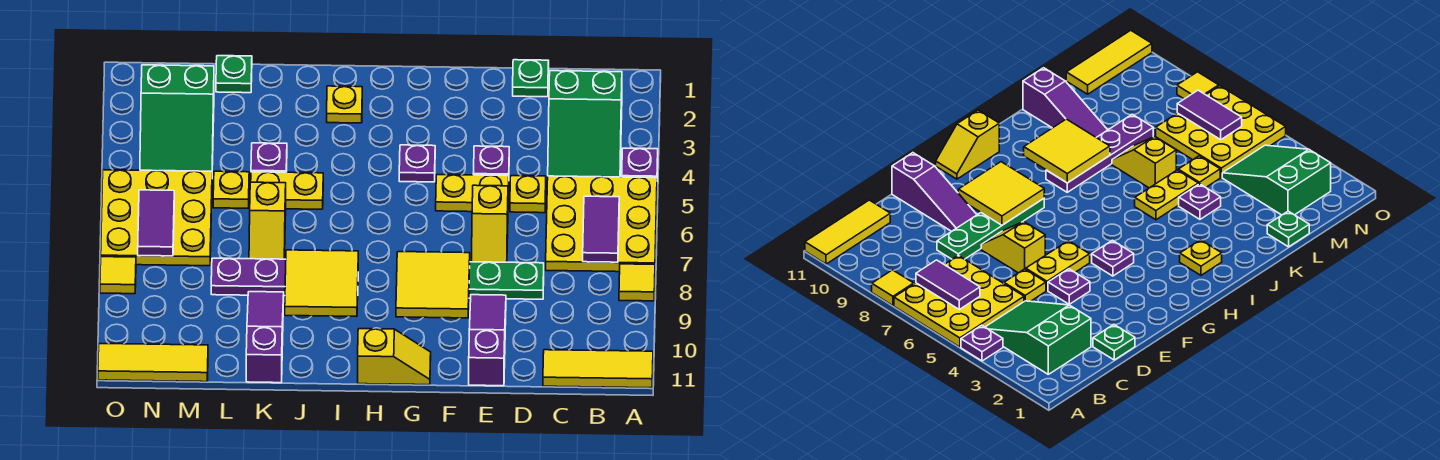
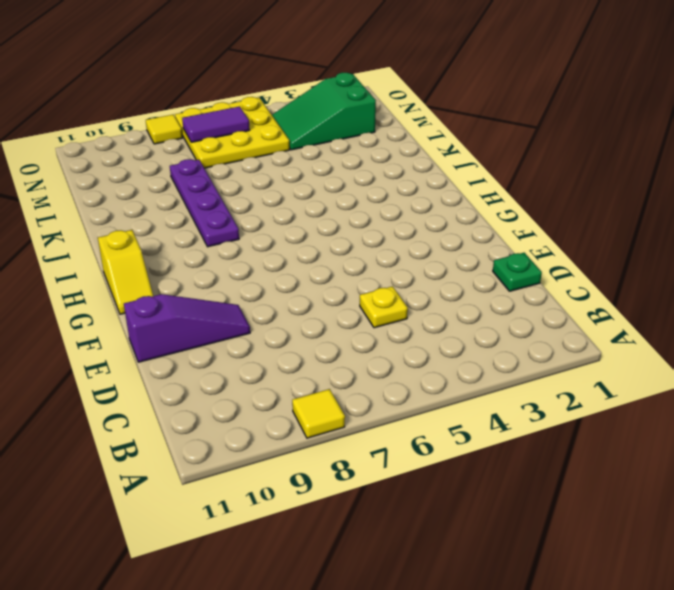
none -> purple 1x1 plate [622,148,658,178]
none -> yellow 3x3 plate [546,176,657,272]
none -> yellow 1x3 tile [543,350,653,388]
none -> green 2x3 slope [548,71,622,177]

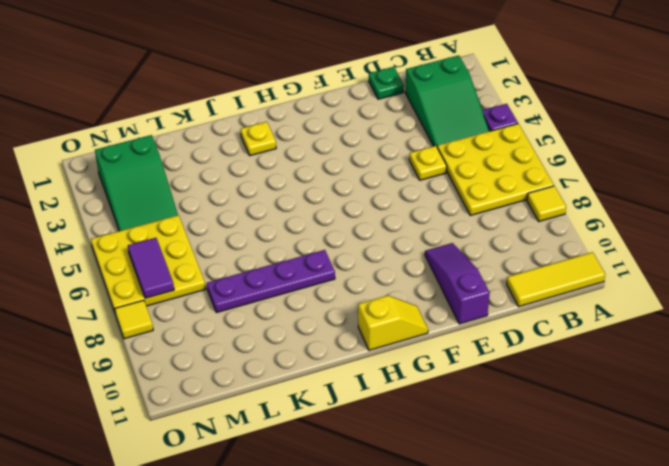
none -> green 1x4 plate [469,262,544,299]
none -> purple 1x1 plate [473,146,509,176]
none -> yellow 1x2 plate [436,175,509,212]
none -> yellow 1x2 slope [472,185,508,262]

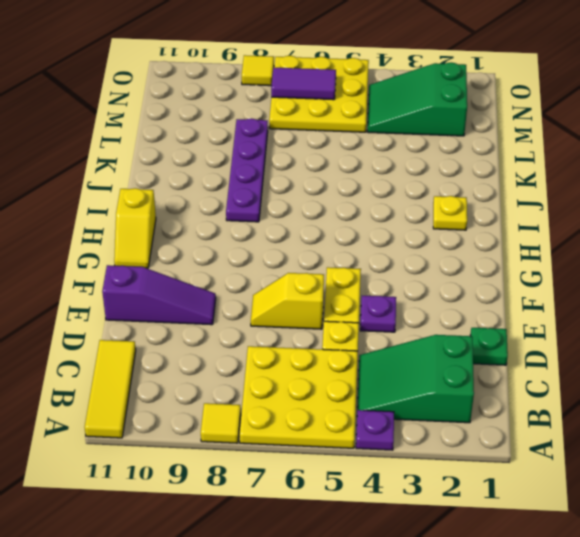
none -> green 1x4 plate [469,262,544,299]
none -> purple 1x1 plate [399,145,435,182]
none -> yellow 1x2 plate [251,172,323,209]
none -> purple 1x1 plate [251,143,287,172]

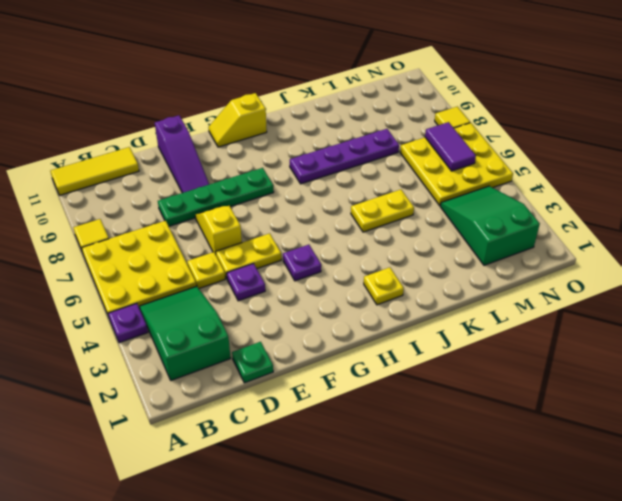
none -> purple 1x1 plate [251,143,287,172]
none -> yellow 1x2 slope [249,182,286,259]
none -> purple 1x3 slope [246,292,284,383]
none -> green 1x1 plate [216,56,252,93]

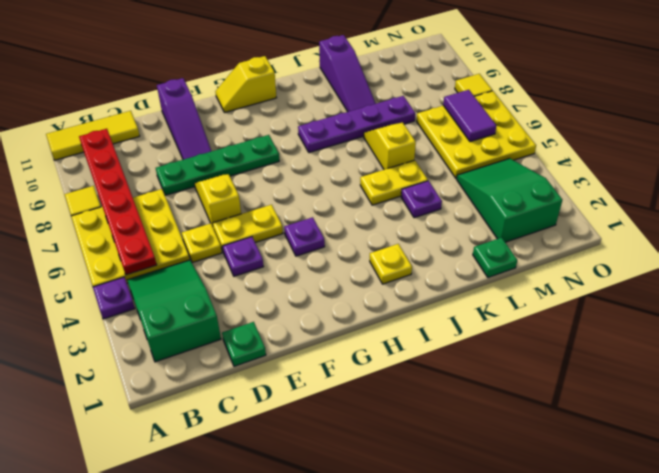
red 1x6 plate [79,129,157,275] -> purple 1x2 tile [583,196,619,262]
none -> yellow 1x1 plate [213,171,249,208]
none -> yellow 1x3 tile [98,344,208,382]
none -> yellow 2x2 tile [396,251,470,318]
none -> yellow 2x2 tile [285,250,358,317]

